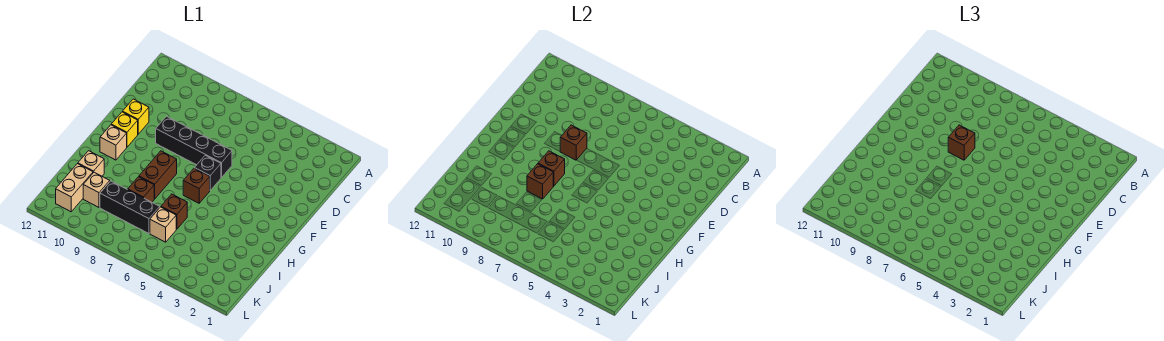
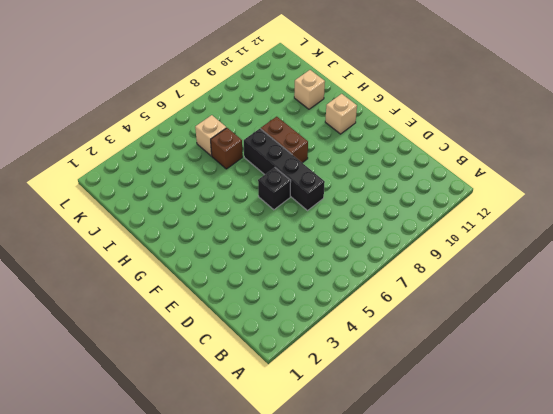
black 1x4 brick [244,129,325,210] -> black 1x4 brick turned to [156,116,232,178]
none -> yellow 1x1 brick [122,99,149,134]
none -> yellow 1x1 brick [111,112,138,147]
none -> brown 1x1 brick [183,168,210,203]

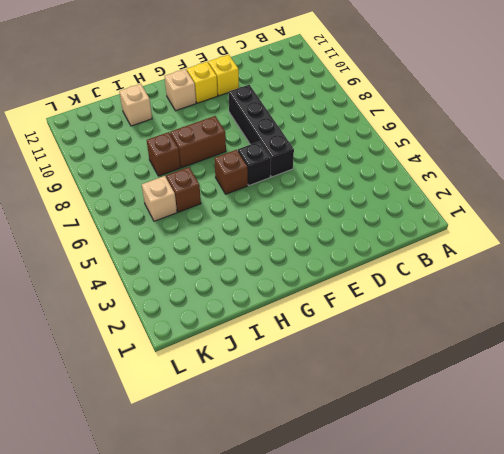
none -> black 1x3 brick [100,181,160,233]
none -> tan 1x1 brick [83,172,110,207]
none -> tan 1x2 brick [56,164,93,212]

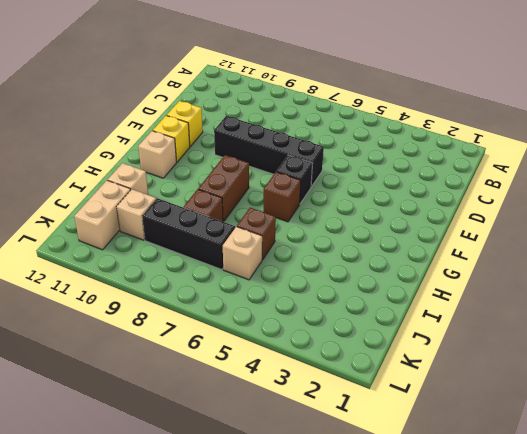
none -> brown 1x1 brick [560,125,587,160]
none -> brown 1x1 brick [538,151,565,186]
none -> brown 1x1 brick [527,164,553,199]

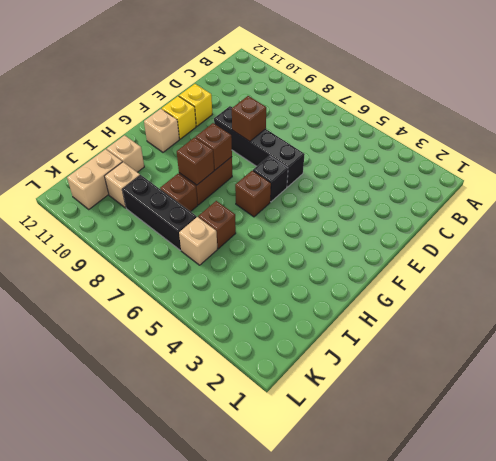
none -> brown 1x1 brick [948,125,975,160]

